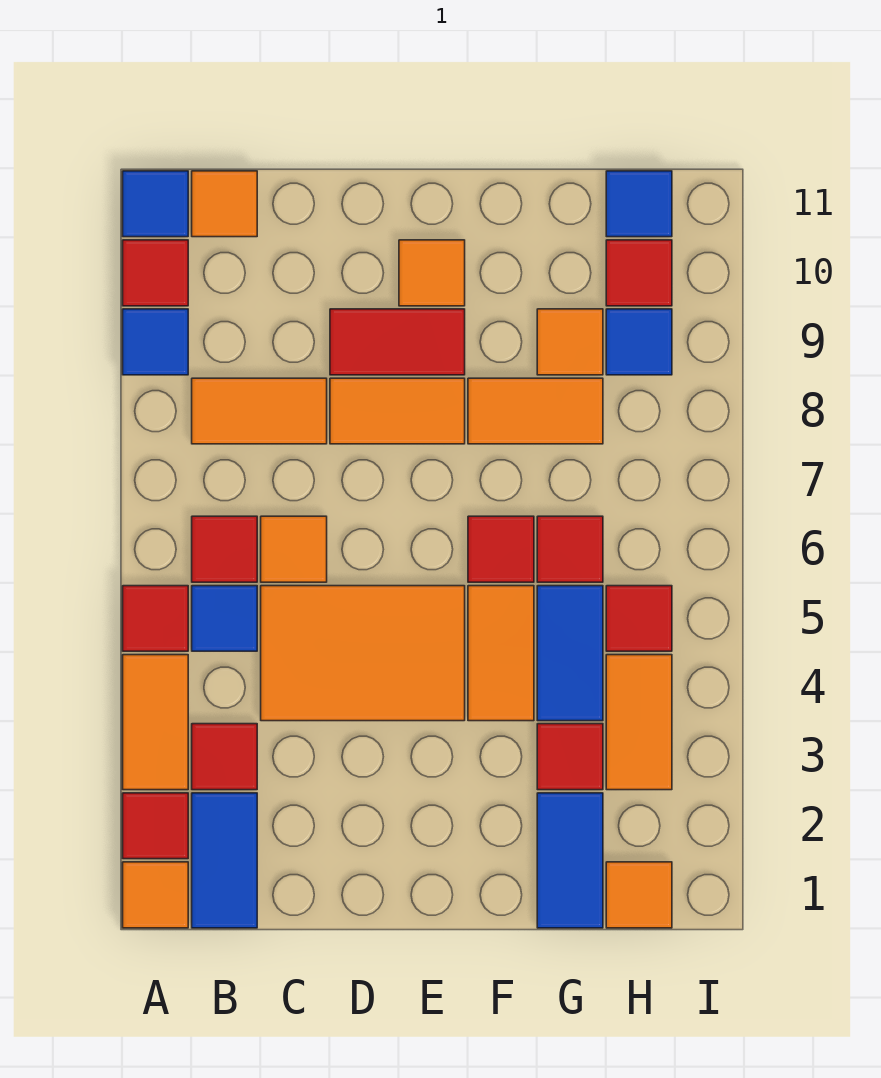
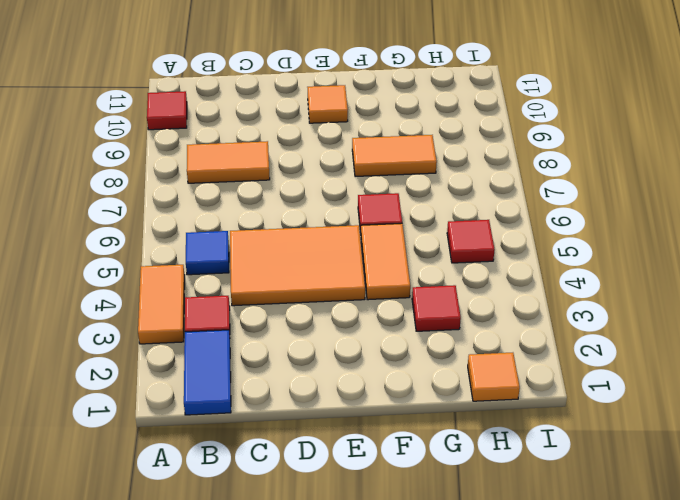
none -> orange 1x1 tile [123,862,188,928]
none -> red 1x1 tile [123,793,188,859]
none -> red 1x1 tile [123,586,188,651]
none -> blue 1x1 tile [123,309,188,375]

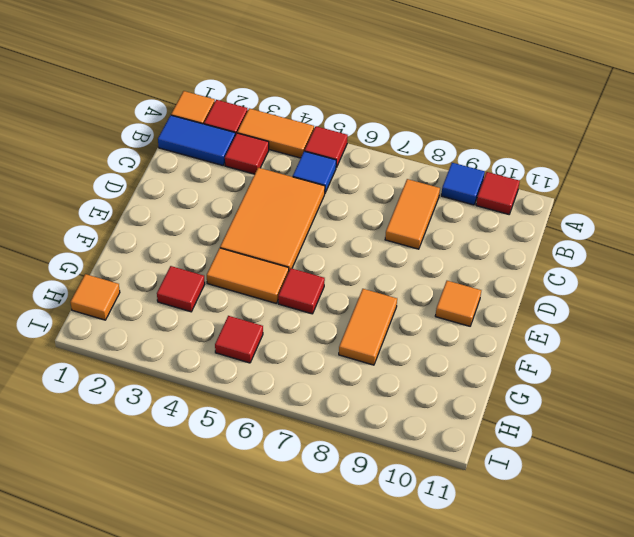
none -> blue 1x1 tile [123,171,188,237]
none -> red 1x1 tile [192,516,257,582]
none -> orange 1x1 tile [192,171,257,237]
none -> orange 1x1 tile [261,516,327,582]

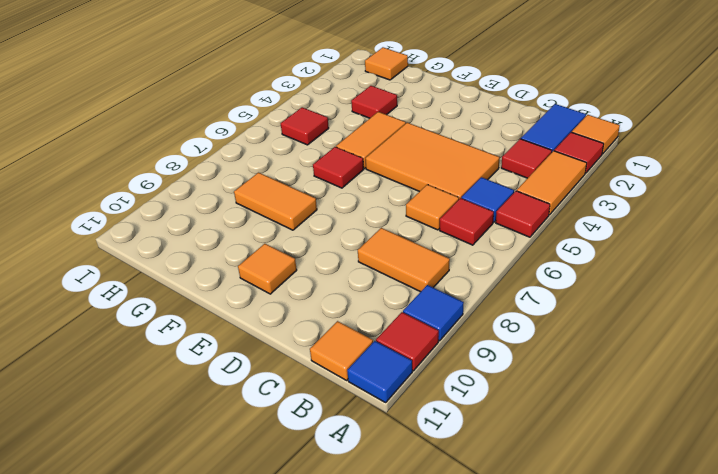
none -> orange 1x2 tile [330,378,465,444]
none -> red 1x2 tile [330,309,465,375]
none -> blue 1x2 tile [537,793,603,928]
none -> blue 1x2 tile [537,586,603,721]

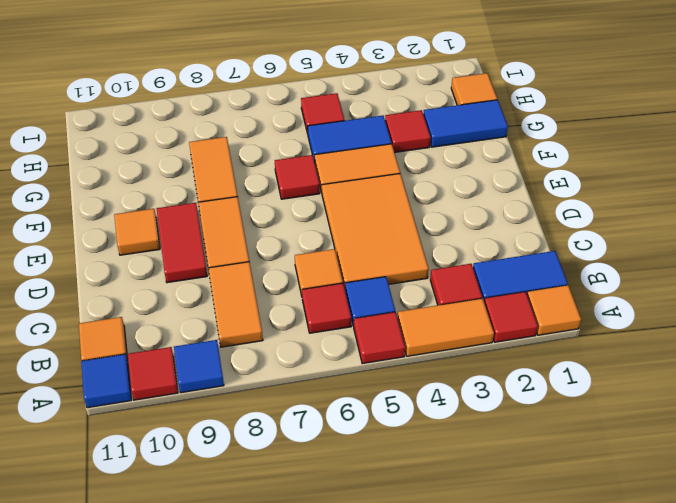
none -> red 1x1 tile [537,516,603,582]
none -> orange 1x1 tile [537,309,603,375]
none -> orange 1x2 tile [606,655,672,790]
none -> blue 1x1 tile [606,309,672,375]

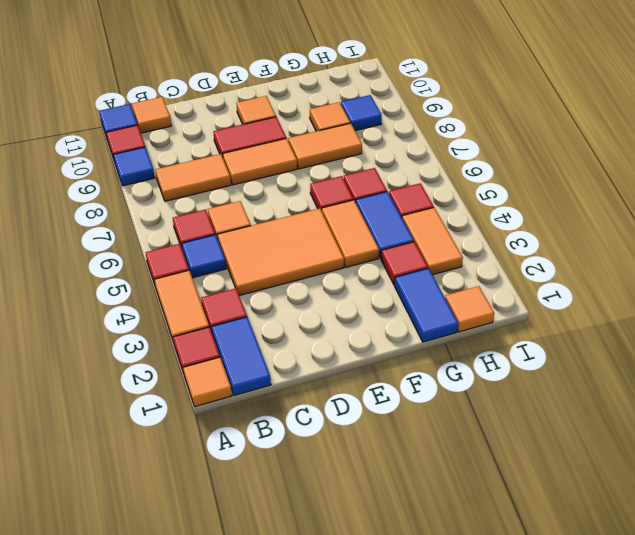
none -> red 1x1 tile [606,240,672,306]
none -> blue 1x1 tile [606,171,672,237]

